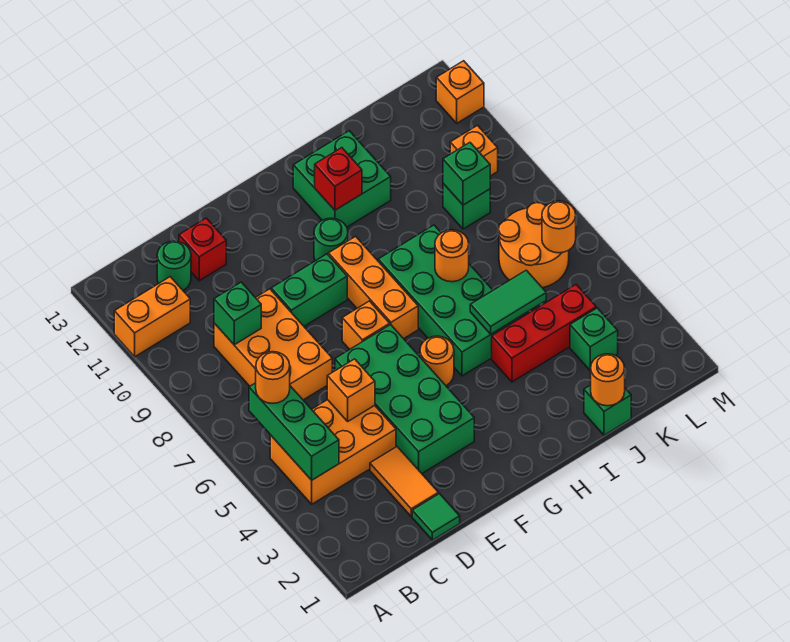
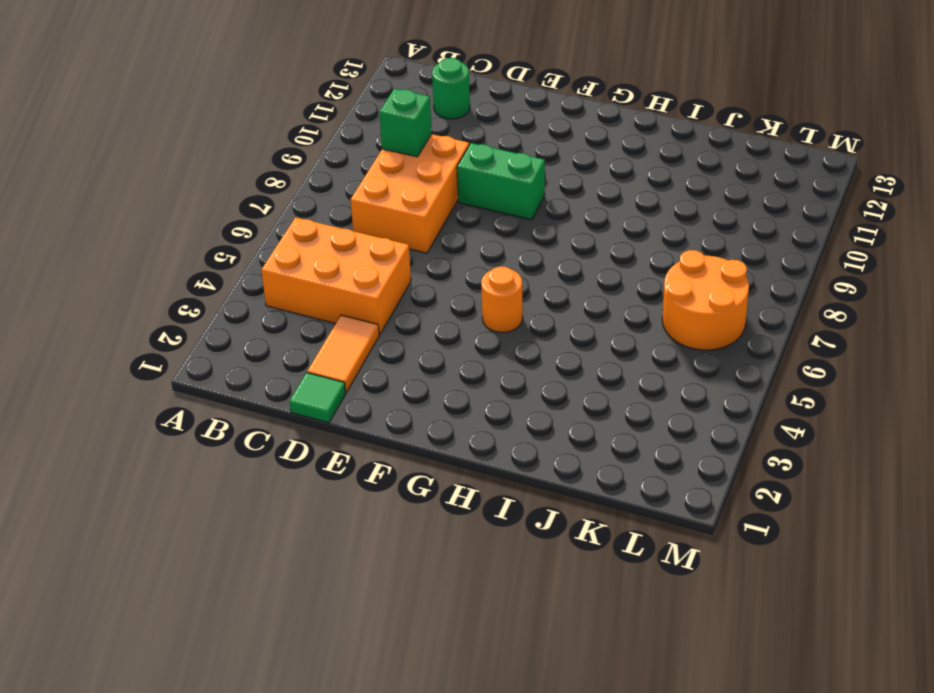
none -> orange 1x2 brick [114,277,190,357]
none -> red 1x1 brick [179,218,226,281]
none -> green 2x4 brick [335,325,474,473]
none -> orange 1x1 brick [342,301,390,350]

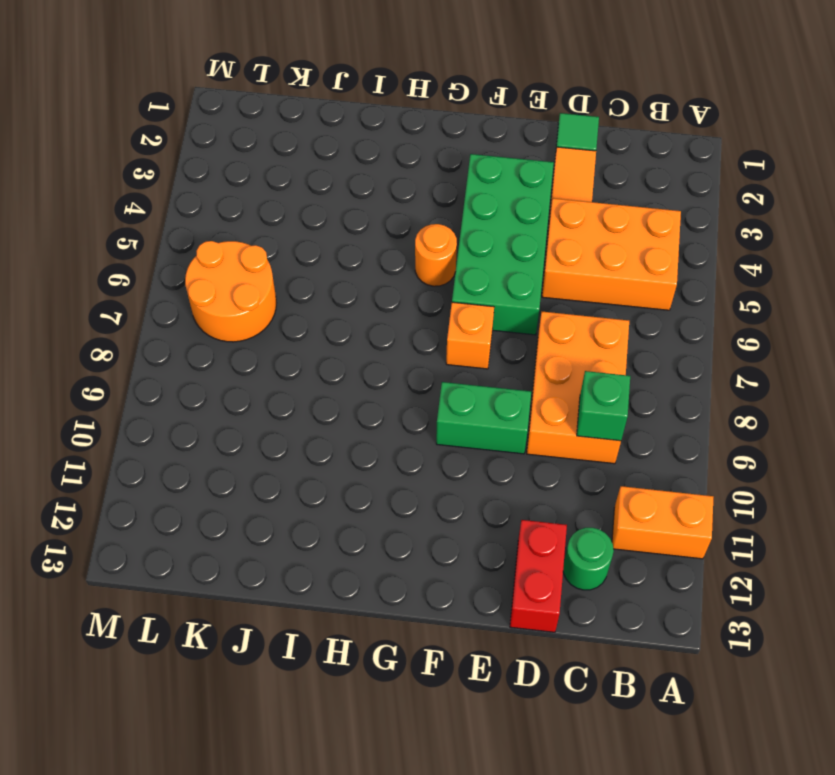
red 1x2 brick [510,520,567,632] -> red 1x1 brick [179,218,226,281]
none -> orange 1x3 brick [328,236,418,339]
none -> green 1x1 round brick [314,218,348,261]
none -> green 2x4 brick [378,225,518,376]
none -> green 2x2 brick [293,131,391,227]

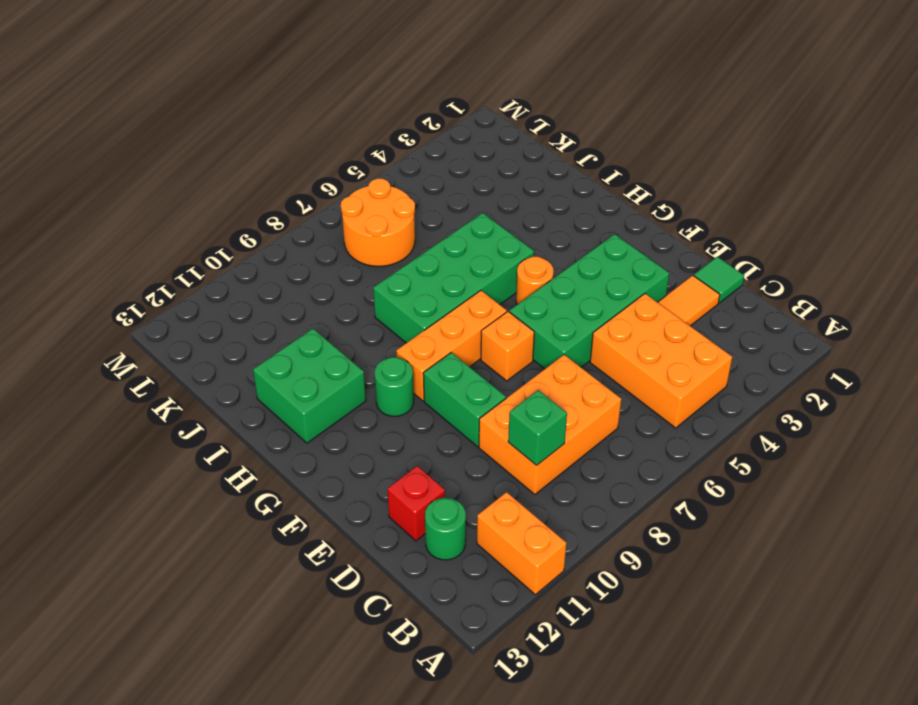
none -> red 1x3 brick [492,285,596,382]
none -> green 1x1 brick [584,385,631,435]
none -> green 1x1 brick [570,308,618,370]
none -> green 1x1 brick [443,183,490,229]

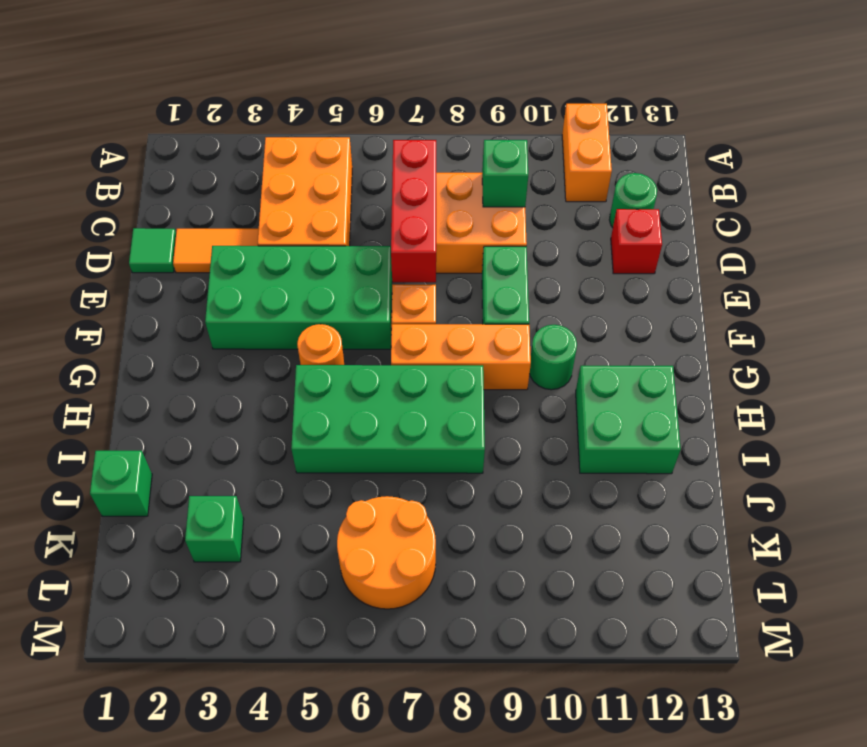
red 1x3 brick [391,140,436,282] -> red 1x3 brick moved to [492,285,596,382]
none -> green 1x1 brick [443,183,490,229]
none -> orange 1x1 brick [450,125,498,176]
none -> orange 1x1 brick [436,61,484,123]
none -> green 1x3 brick [249,383,339,480]

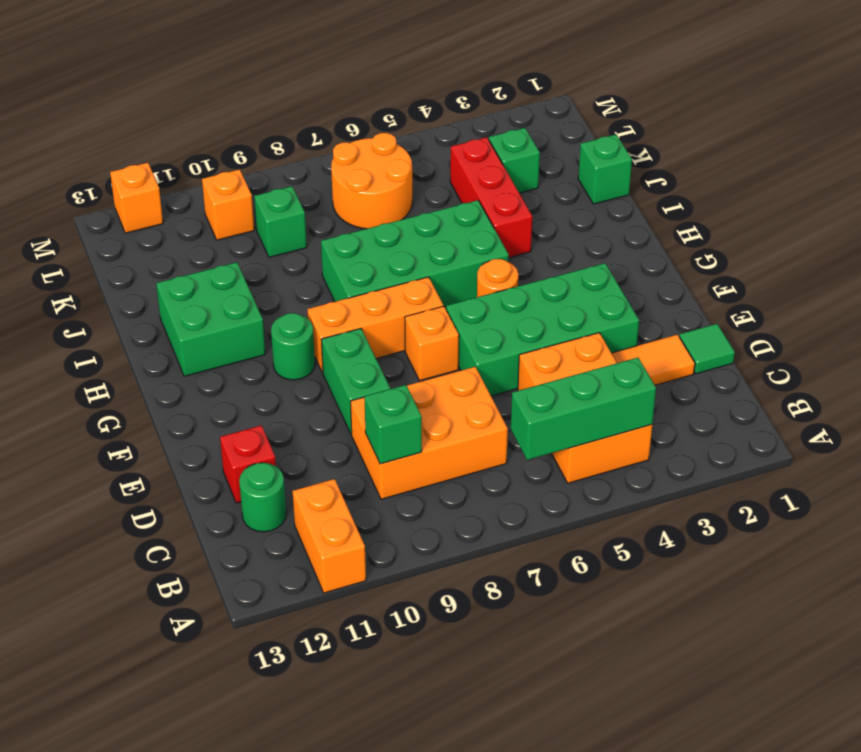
none -> orange 1x1 brick [327,359,375,421]
none -> red 1x1 brick [315,148,362,210]
none -> green 1x2 tile [470,270,546,334]
none -> orange 1x1 round brick [435,230,469,282]

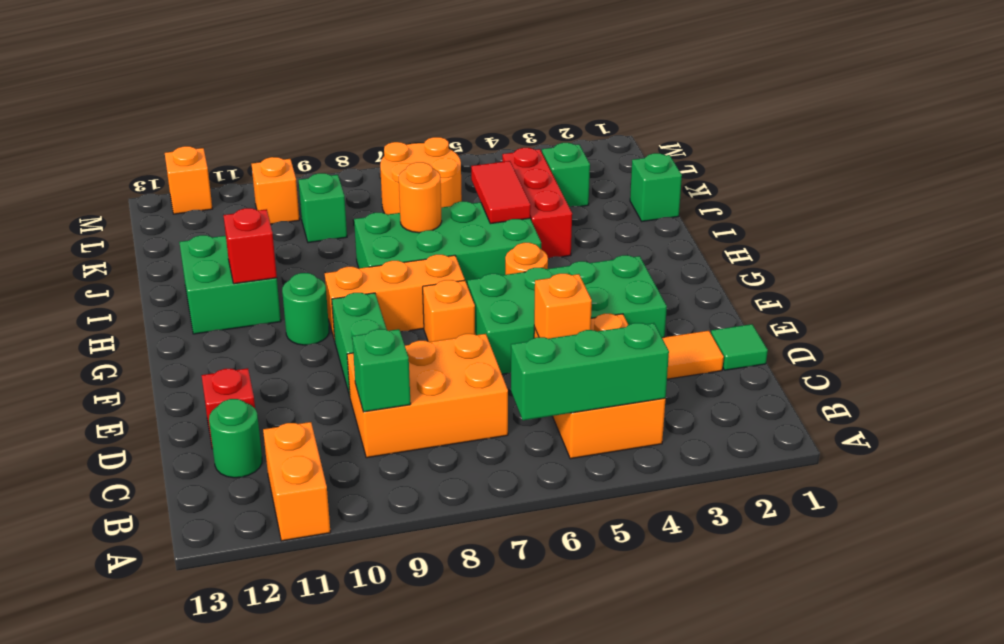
red 1x2 tile [471,161,531,224] -> green 1x2 tile [470,270,546,334]
none -> orange 1x1 round brick [590,354,625,406]
none -> green 1x1 brick [443,143,490,205]
none -> orange 1x1 round brick [542,201,576,253]
none -> orange 1x1 round brick [256,352,290,403]

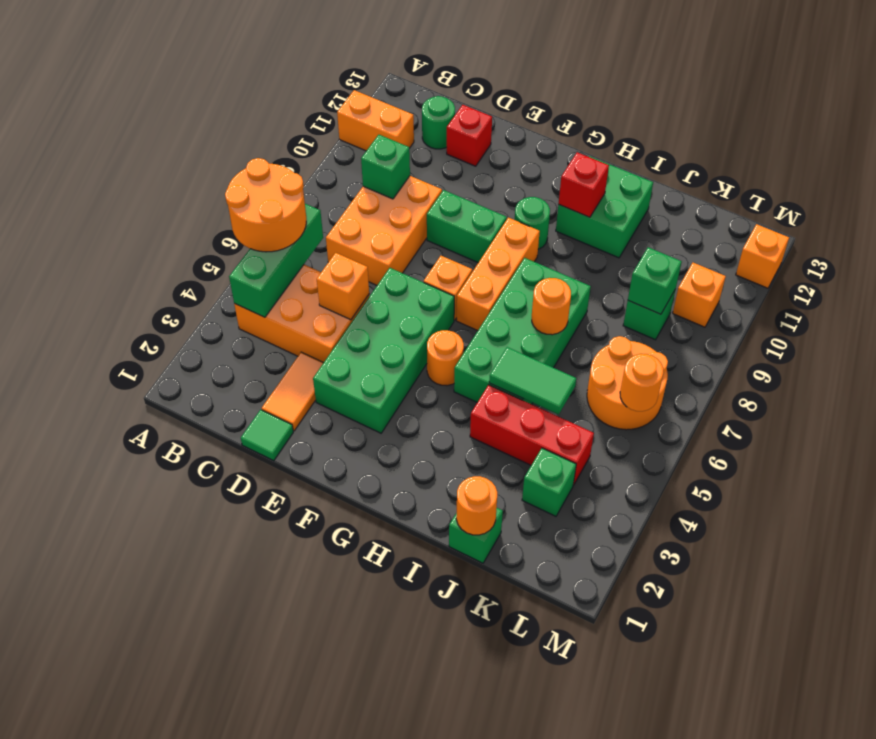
orange 2x2 round brick [225,158,306,252] -> orange 1x1 round brick [256,352,290,403]

